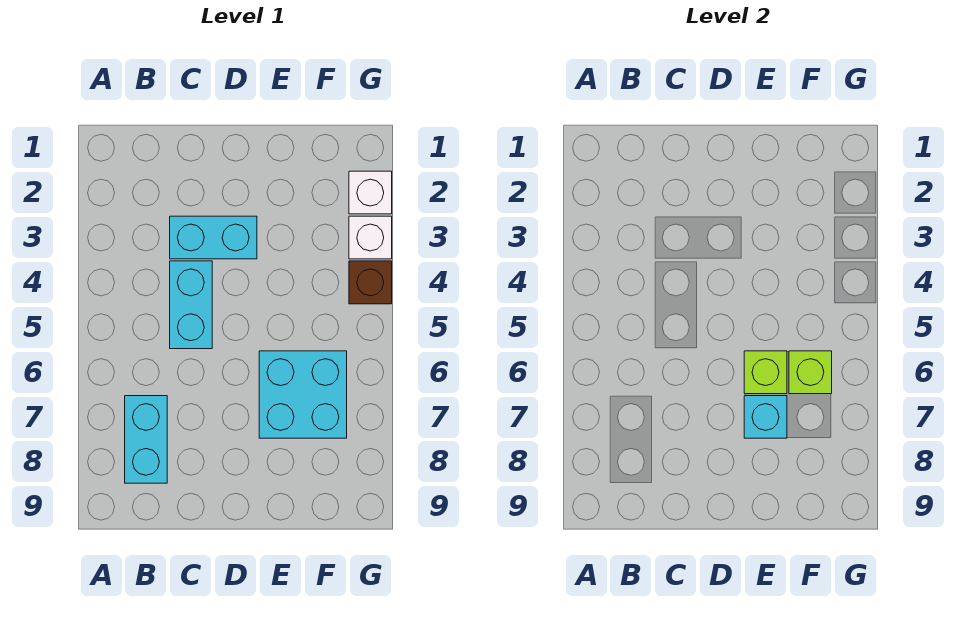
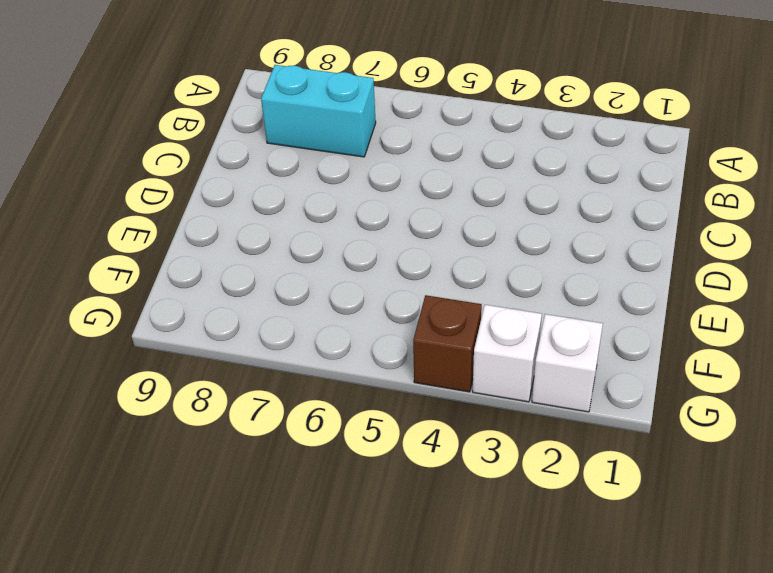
none -> cyan 1x2 brick [170,216,257,259]
none -> cyan 1x2 brick [170,261,212,349]

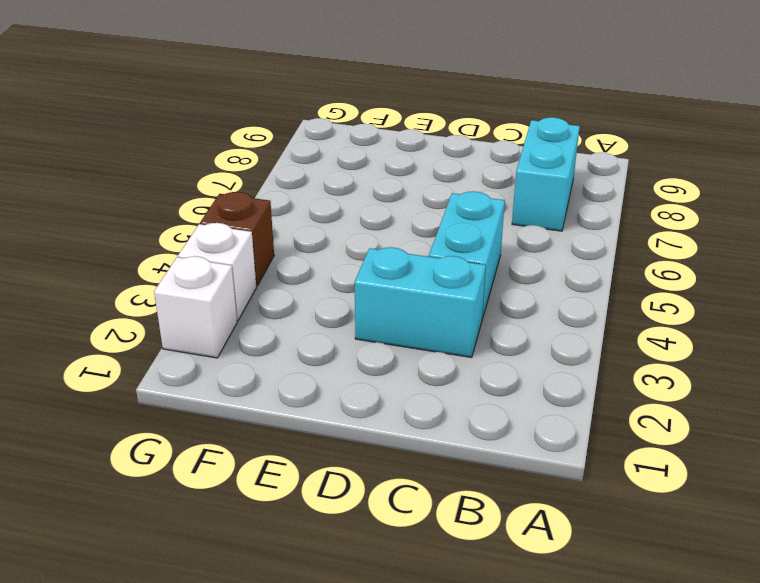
none -> cyan 2x2 brick [259,351,347,438]
none -> lime 1x1 brick [744,351,787,394]

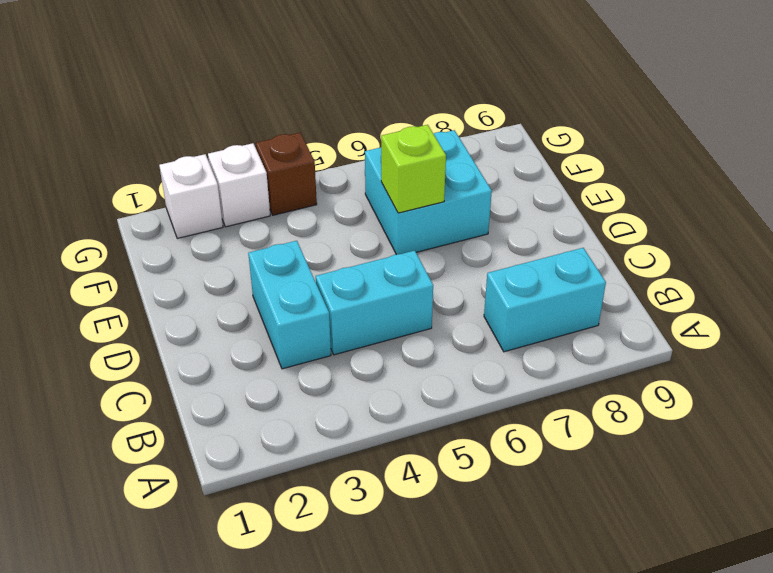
none -> cyan 1x1 brick [744,396,787,438]
none -> lime 1x1 brick [789,351,832,394]

